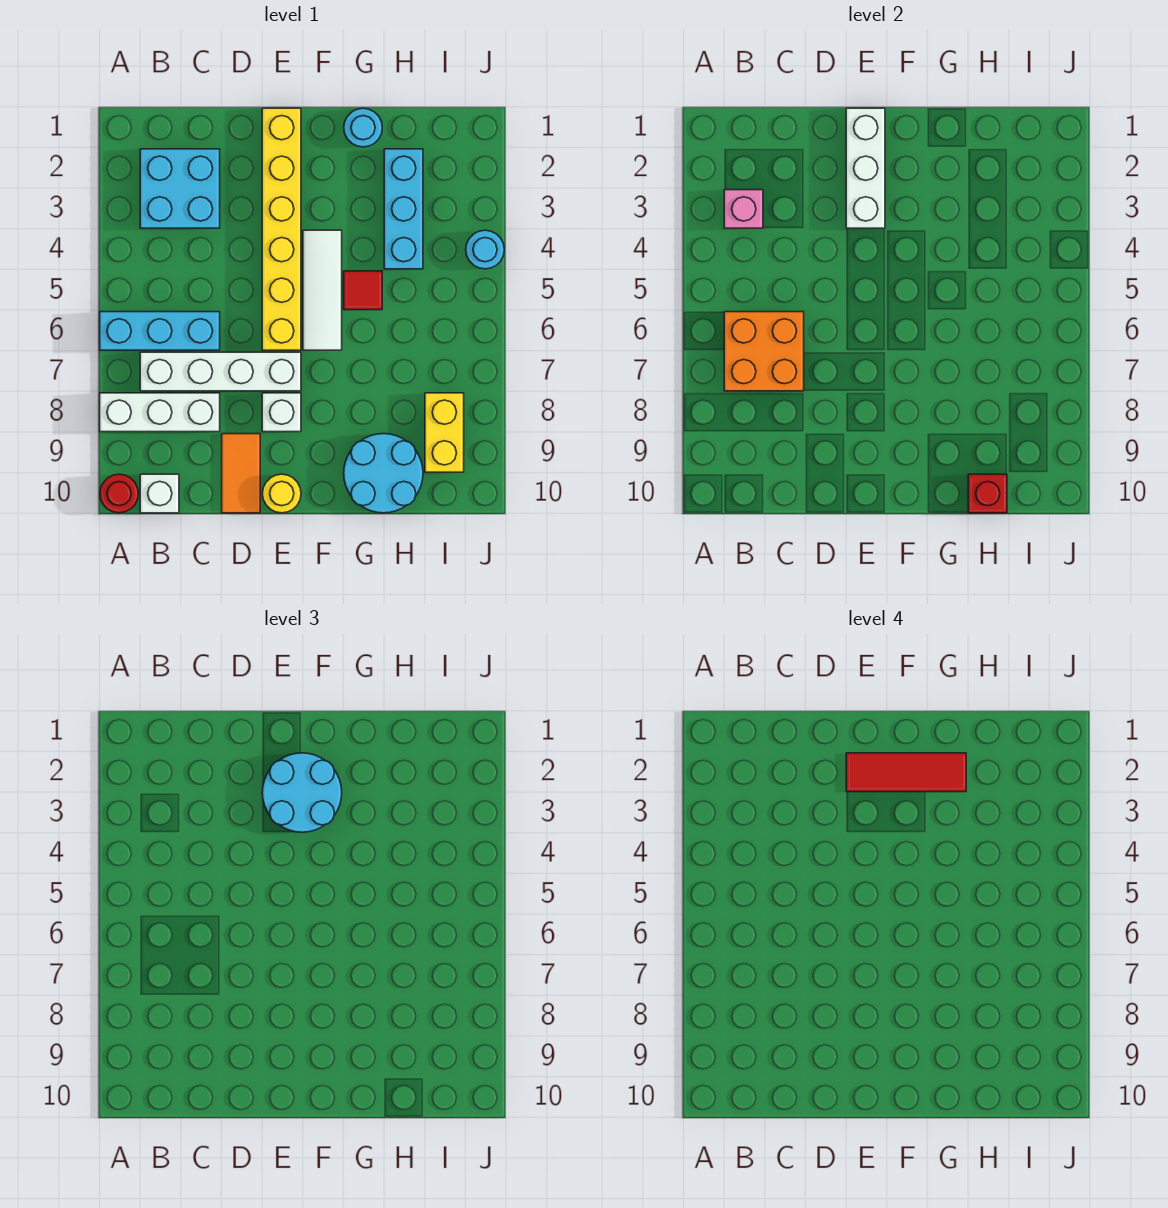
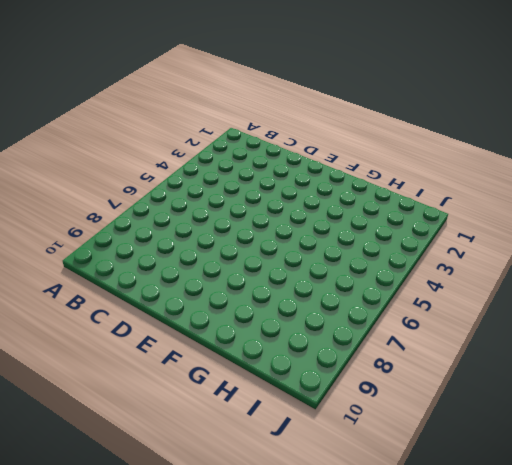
none -> cyan 1x3 brick [100,312,220,350]
none -> white 1x3 brick [100,393,220,432]
none -> red 1x1 round brick [100,474,138,513]

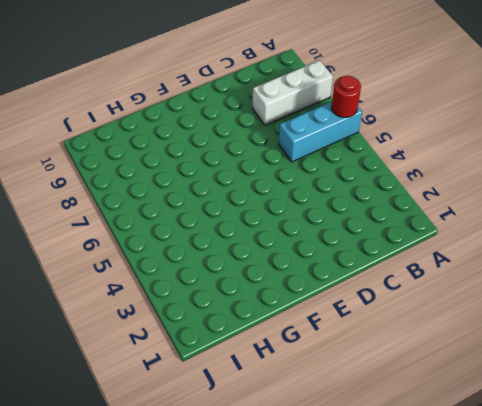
red 1x1 round brick [332,76,361,117] -> red 1x1 round brick moved to [100,474,138,513]
none -> cyan 2x2 brick [140,149,220,228]
none -> white 1x4 brick [140,352,301,391]
none -> white 1x1 brick [140,474,179,513]

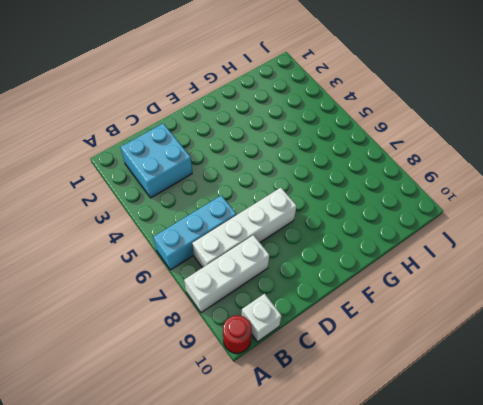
none -> orange 1x2 tile [222,434,260,513]
none -> yellow 1x6 brick [262,108,301,350]
none -> white 1x1 brick [262,393,301,432]

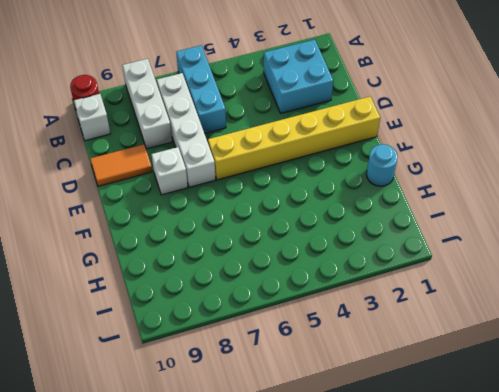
none -> yellow 1x1 round brick [262,474,301,513]
none -> white 1x3 tile [303,230,342,350]
none -> red 1x1 tile [344,271,382,310]

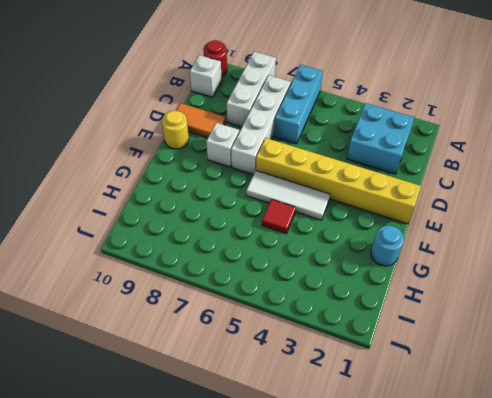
none -> cyan 2x2 round brick [344,434,423,513]
none -> cyan 1x3 brick [384,149,423,269]
none -> yellow 1x2 brick [425,393,464,472]

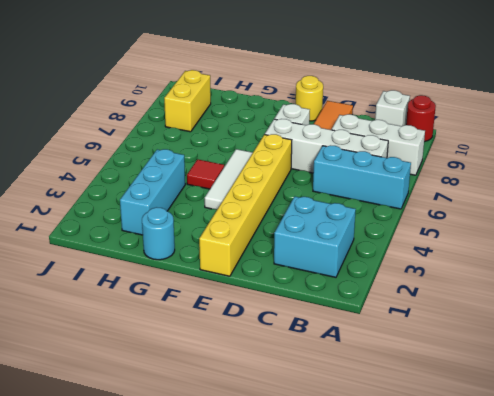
none -> cyan 2x2 round brick [344,434,423,513]
none -> cyan 1x1 round brick [466,230,504,269]
none -> pink 1x1 brick [724,190,763,228]

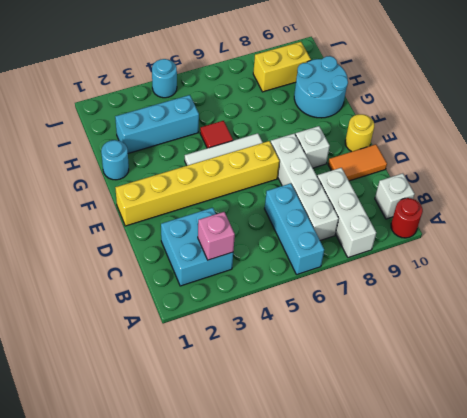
none -> orange 2x2 brick [724,312,804,391]
none -> white 1x3 brick [846,108,885,228]
none -> red 1x1 brick [968,474,1007,513]

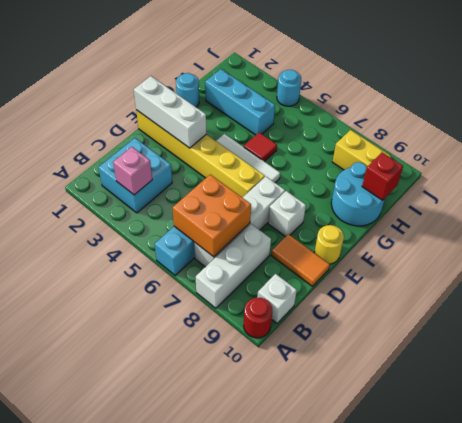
none -> cyan 2x2 round brick [262,753,342,832]
none -> red 1x3 tile [846,753,966,792]

